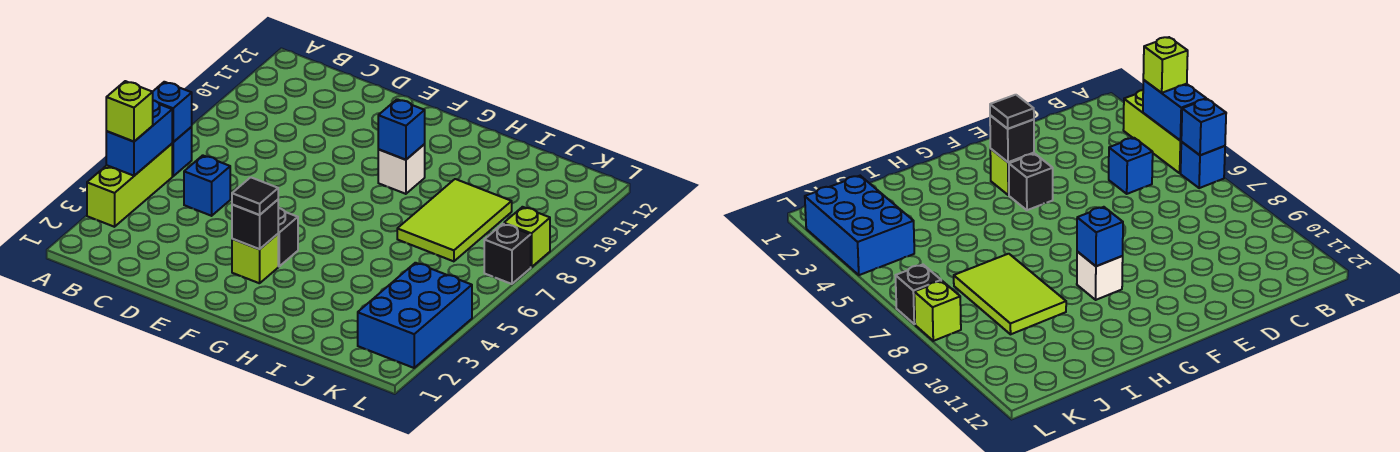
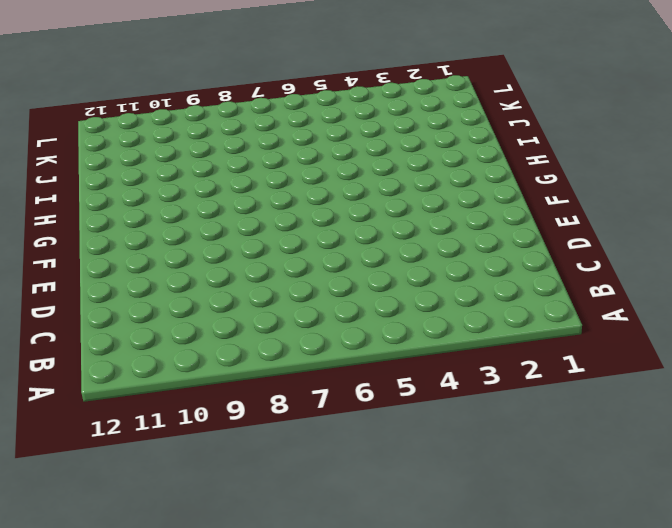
none -> lime 1x3 brick [87,144,172,227]
none -> blue 1x1 brick [172,127,192,176]
none -> blue 1x1 brick [184,155,230,216]

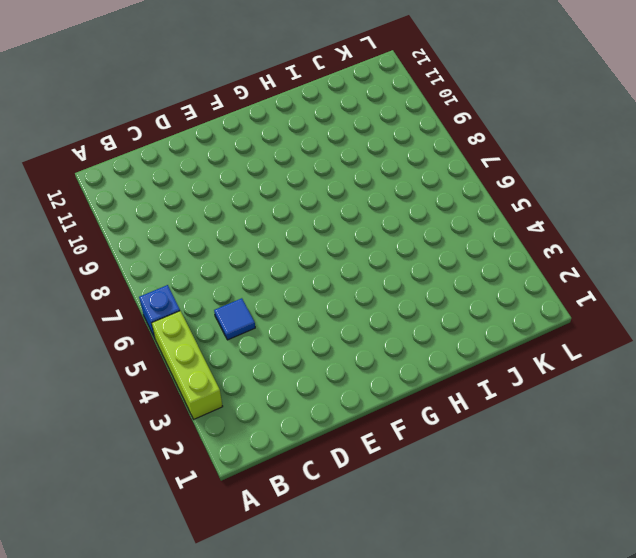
blue 1x1 tile [214,298,255,340] -> blue 1x1 brick [184,155,230,216]
none -> lime 1x1 brick [232,234,278,283]
none -> black 1x1 brick [278,208,298,266]
none -> white 1x1 brick [378,144,425,194]

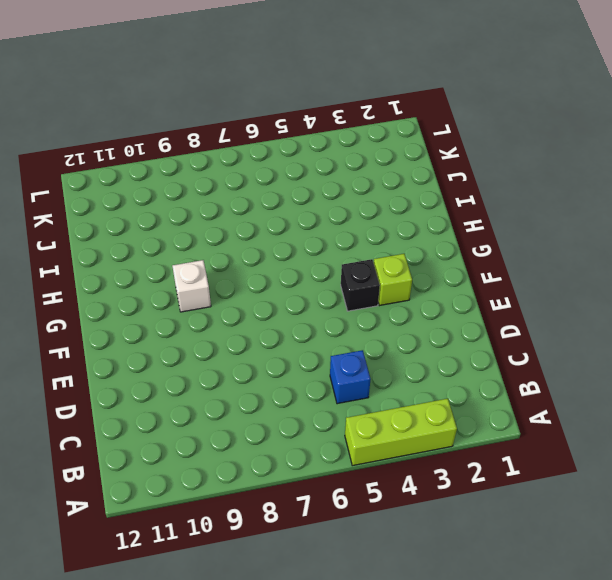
none -> blue 1x1 brick [172,127,192,176]
none -> lime 2x3 tile [397,179,512,261]
none -> blue 2x3 brick [358,263,472,368]

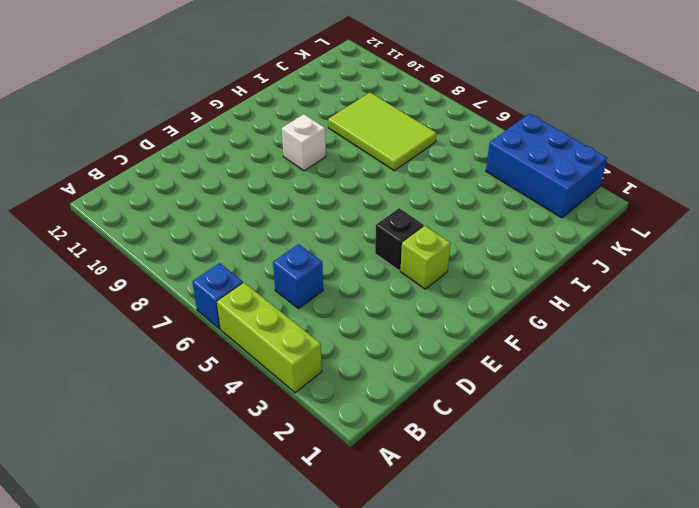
none -> black 1x1 brick [484,224,531,284]
none -> lime 1x1 brick [504,207,550,267]
none -> blue 1x2 brick [106,100,172,176]

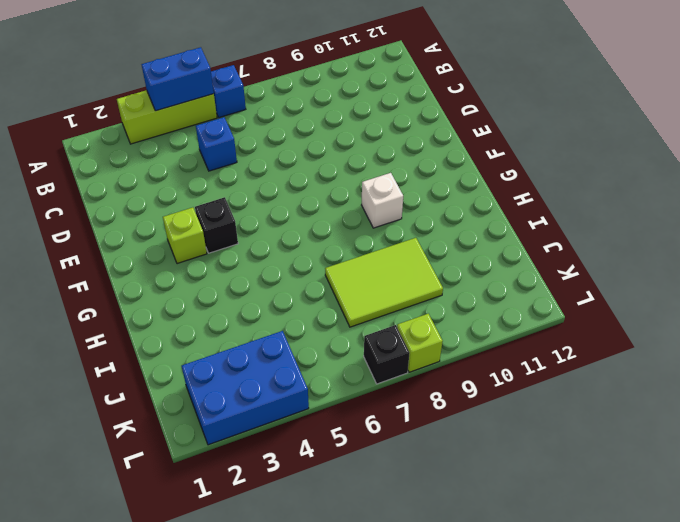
none -> blue 1x1 brick [153,82,192,142]
none -> black 1x1 brick [232,200,278,249]
none -> blue 1x1 brick [378,99,425,160]

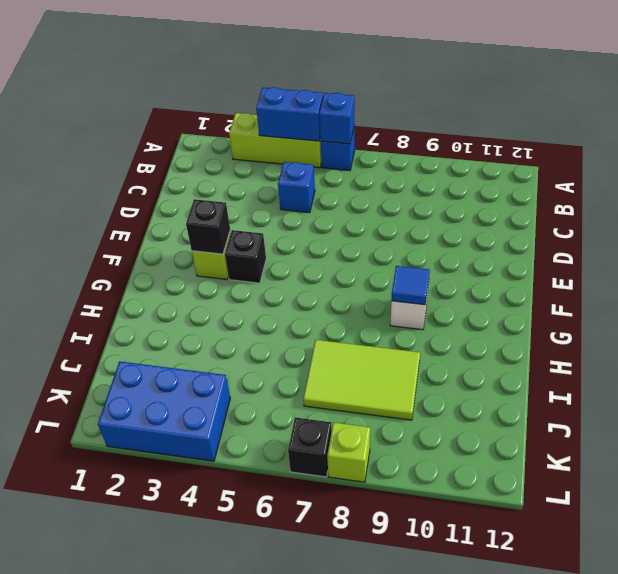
blue 1x1 tile [391,266,430,305] -> blue 1x1 brick [378,99,425,160]
none -> lime 1x1 brick [106,81,153,142]
none -> black 1x1 tile [232,177,278,215]

